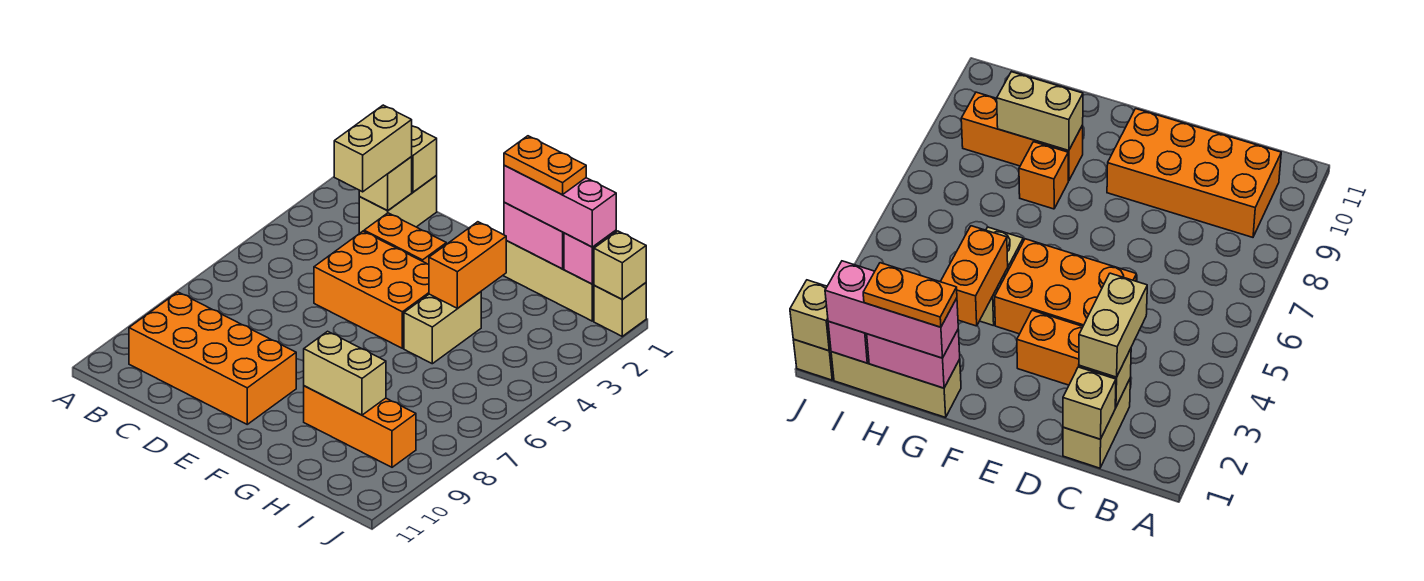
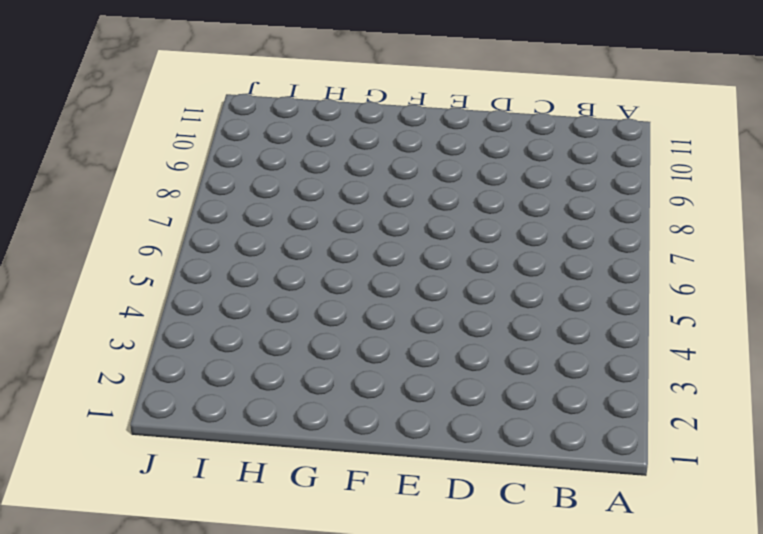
none -> orange 2x4 brick [129,292,296,424]
none -> tan 1x2 brick [359,175,437,233]
none -> orange 1x2 brick [364,213,446,264]

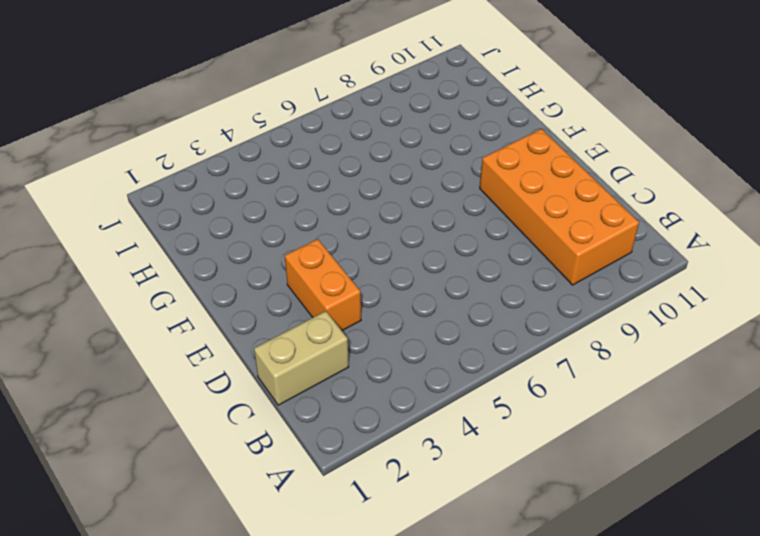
none -> orange 2x3 brick [314,231,429,348]
none -> tan 1x3 brick [504,241,594,321]
none -> tan 1x2 brick [404,292,481,364]

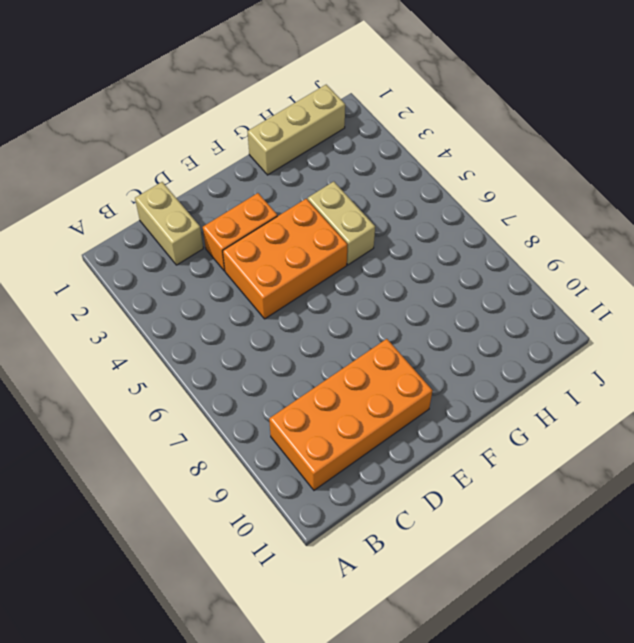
none -> orange 1x1 brick [1019,142,1068,209]
none -> orange 1x3 brick [304,386,416,467]
none -> tan 1x1 brick [594,283,646,336]

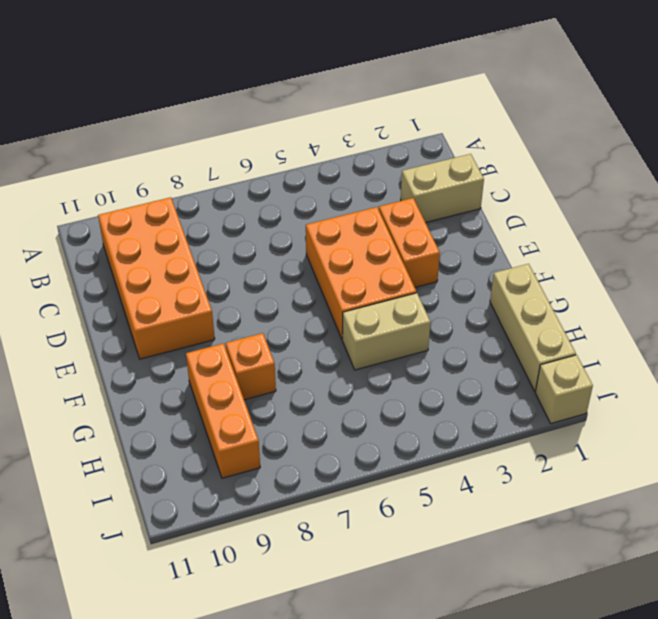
none -> tan 1x1 brick [411,126,437,192]
none -> tan 1x1 brick [359,157,412,210]
none -> pink 1x2 brick [504,202,564,269]

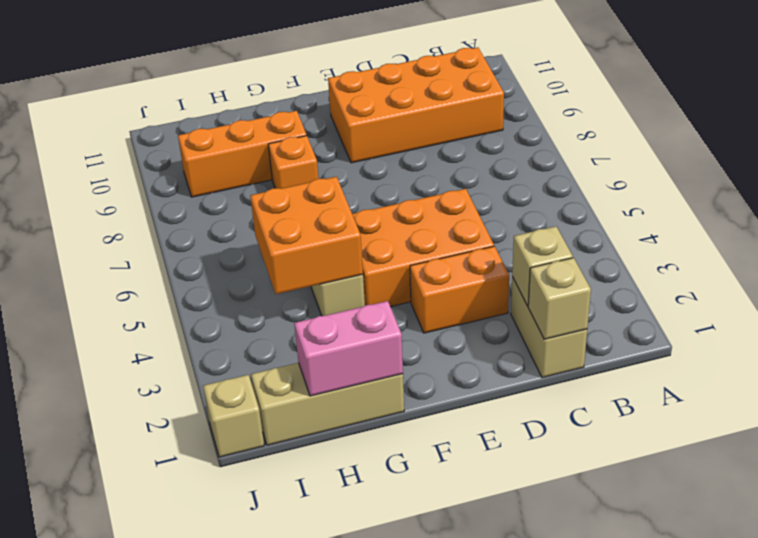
orange 2x2 brick [250,177,363,294] -> orange 1x2 brick [429,222,506,308]
none -> tan 1x2 brick [304,331,386,415]
none -> pink 1x1 brick [564,230,616,284]
none -> tan 1x1 brick [594,231,646,299]

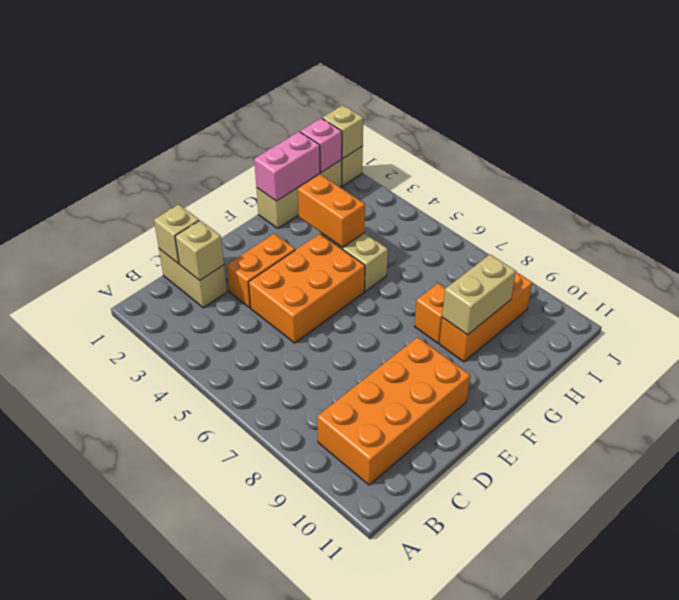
none -> tan 1x2 brick [334,105,412,192]
none -> pink 1x3 brick [504,165,616,247]
none -> orange 1x2 plate [504,136,586,195]

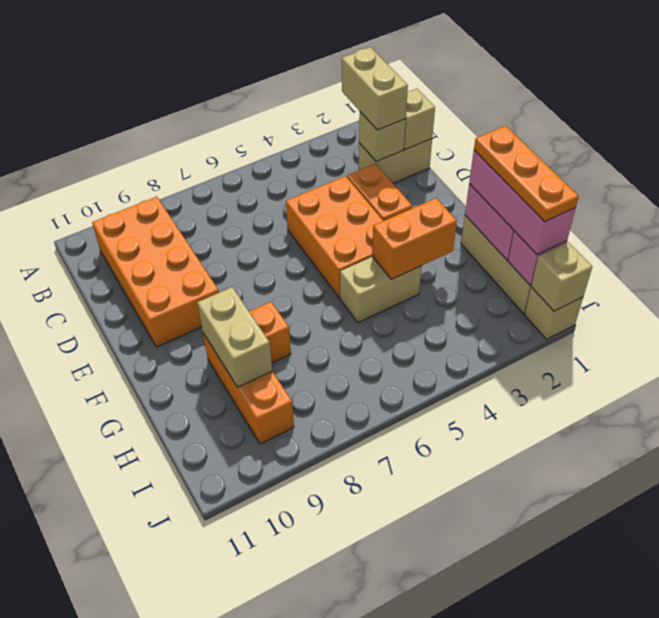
tan 1x2 brick [342,47,408,130] -> tan 1x2 brick turned to [334,105,412,192]
orange 1x3 plate [474,126,579,222] -> orange 1x2 plate [504,136,586,195]

